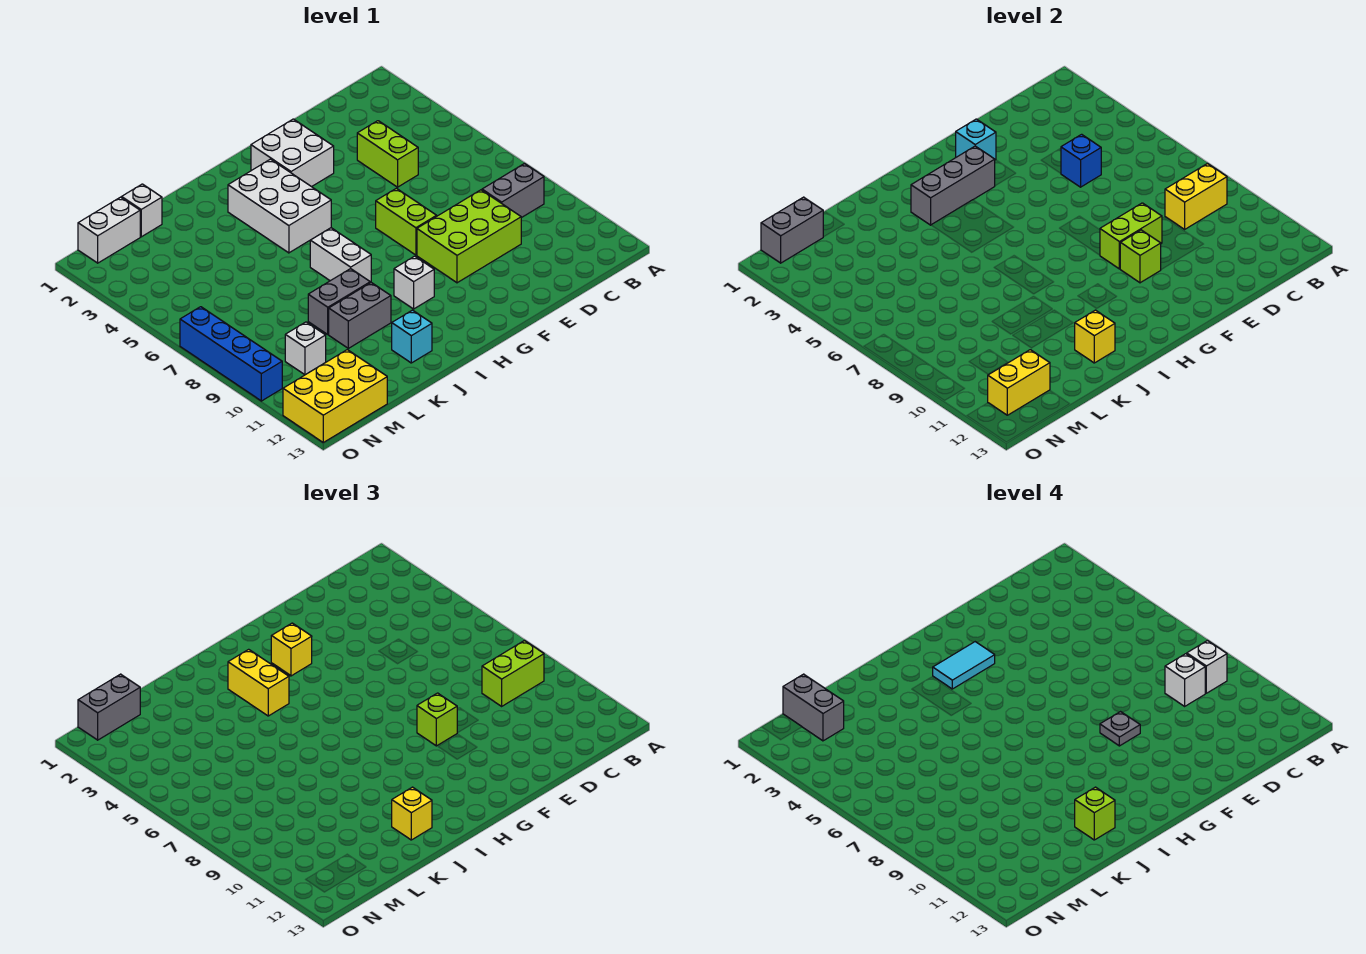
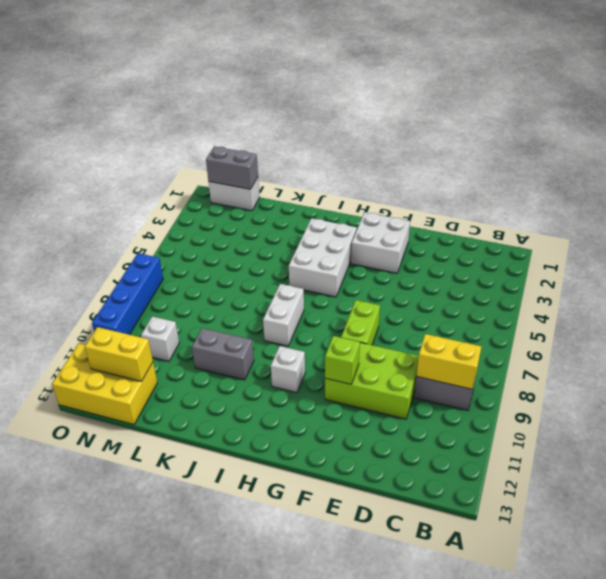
none -> lime 1x2 brick [357,121,418,187]
none -> grey 1x2 brick [308,269,370,334]
none -> cyan 1x1 brick [392,310,432,363]
none -> white 1x1 brick [122,184,162,237]

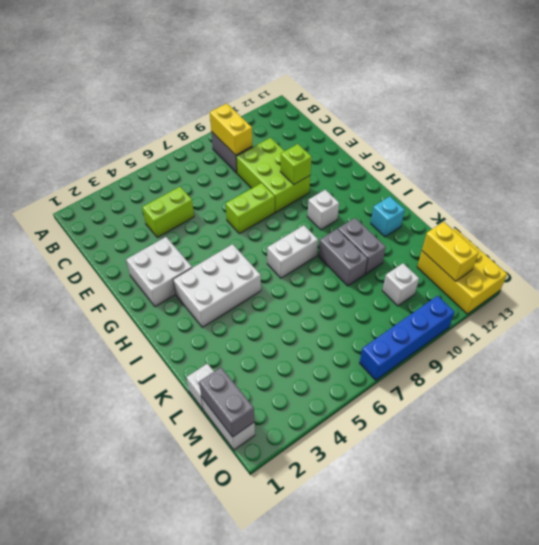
none -> blue 1x1 brick [1061,134,1101,187]
none -> lime 1x2 brick [1100,203,1162,269]
none -> cyan 1x1 brick [956,119,996,160]
none -> grey 1x3 brick [911,146,995,225]

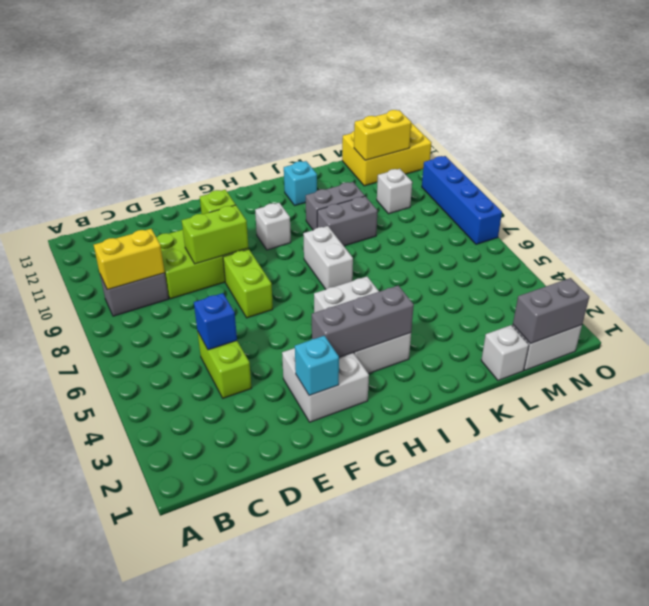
none -> yellow 1x1 brick [1075,310,1115,363]
none -> lime 1x2 brick [482,641,544,706]
none -> lime 1x1 brick [417,693,457,746]
none -> yellow 1x1 brick [271,623,312,676]

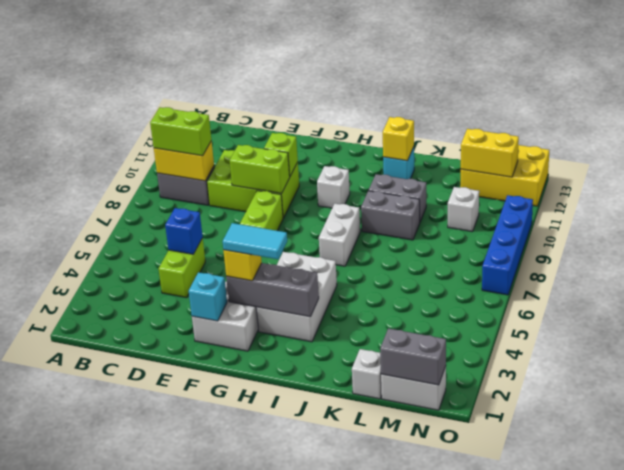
none -> lime 1x1 brick [417,693,457,746]
none -> yellow 1x2 brick [228,649,289,716]
none -> yellow 1x1 brick [392,787,432,840]
none -> grey 1x2 brick [78,674,140,740]

